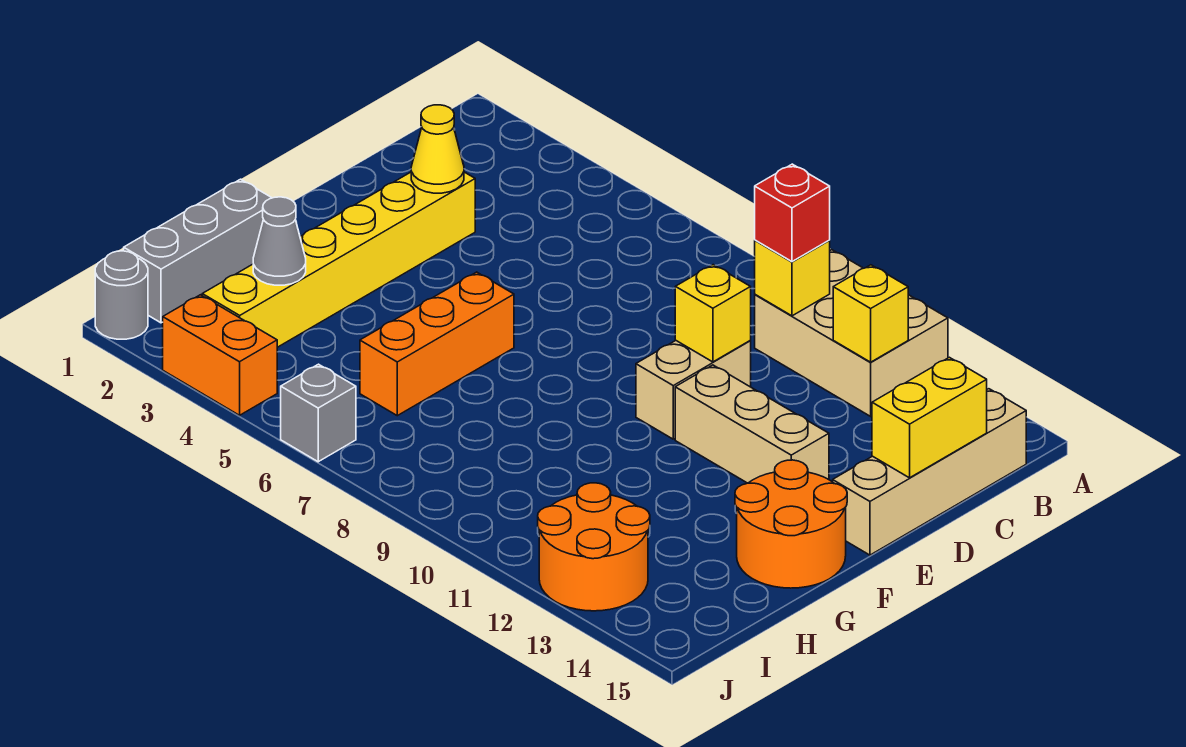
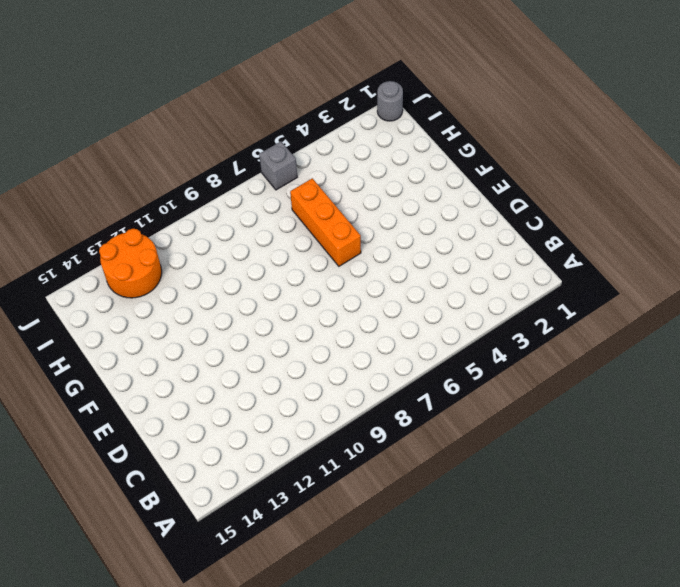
none -> tan 2x3 brick [755,250,948,416]
none -> tan 1x4 brick [833,389,1026,555]
none -> yellow 1x6 brick [202,172,475,347]

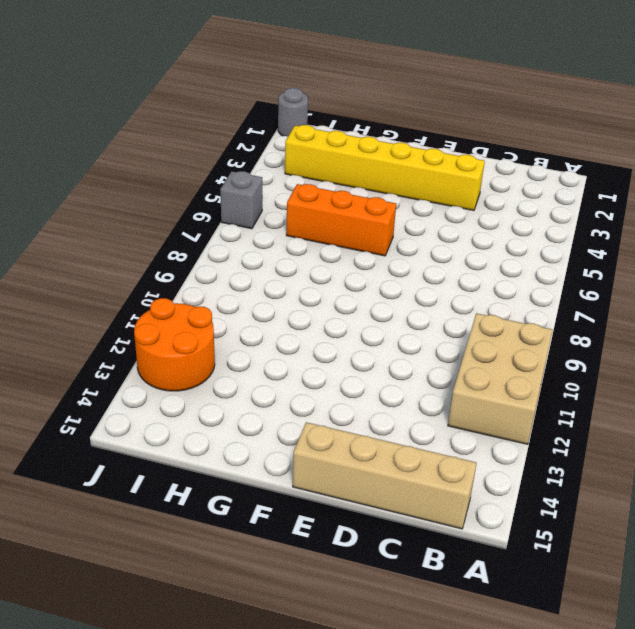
none -> tan 1x2 brick [636,341,751,439]
none -> tan 1x3 brick [675,365,829,483]
none -> orange 2x2 round brick [735,460,847,588]

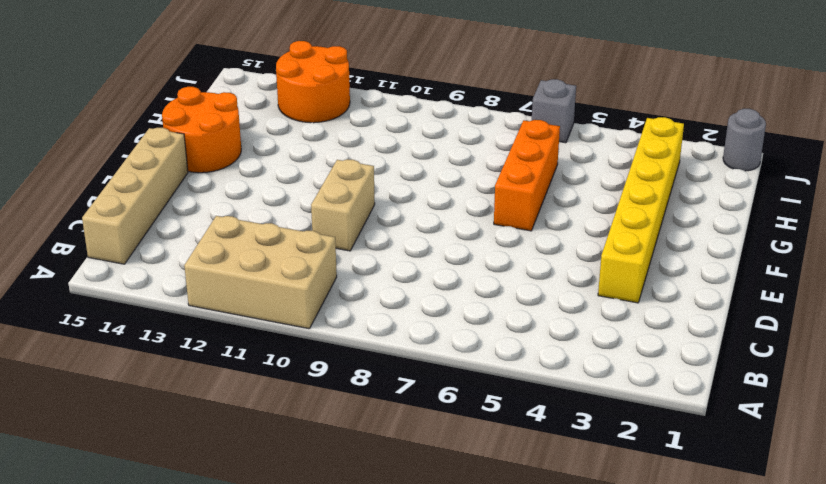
none -> tan 1x3 brick [675,365,829,483]
none -> grey 1x3 brick [124,179,271,323]
none -> orange 1x2 brick [163,295,277,415]

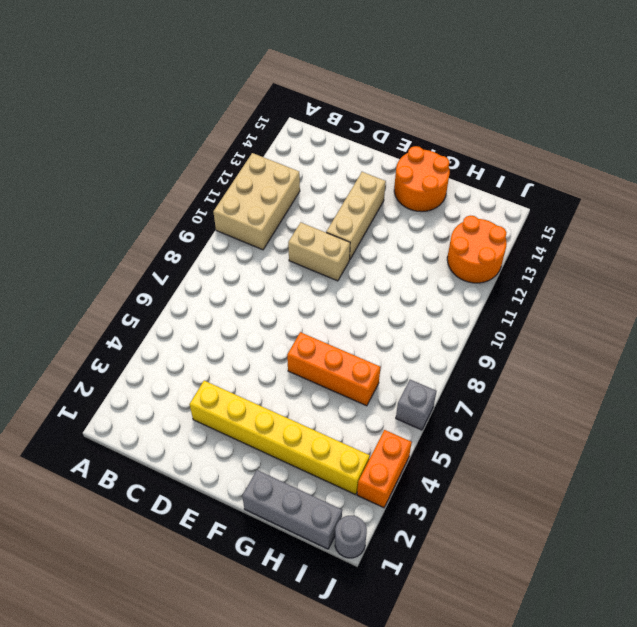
none -> tan 1x4 brick [833,389,1026,555]
none -> yellow 1x1 brick [755,240,830,316]
none -> yellow 1x1 brick [833,265,908,362]

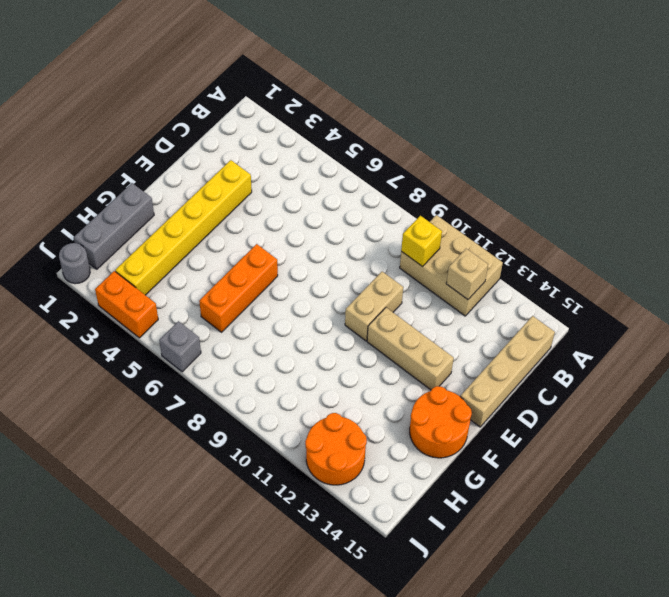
tan 1x1 brick [446,249,488,299] -> yellow 1x1 brick [833,265,908,362]
none -> yellow 1x2 brick [872,357,987,478]
none -> yellow 1x1 cone [411,105,464,193]
none -> yellow 1x1 brick [675,265,751,362]

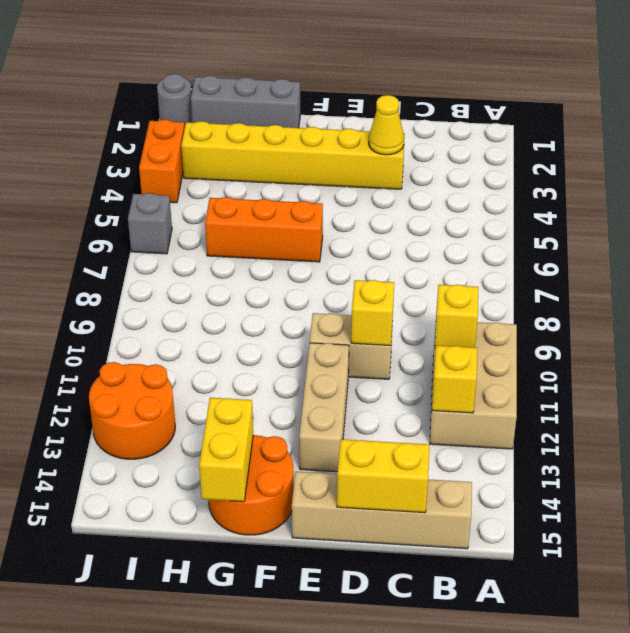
yellow 1x2 brick [199,398,253,502] -> none
none -> grey 1x1 cone [253,197,306,285]
none -> red 1x1 brick [755,164,830,262]

